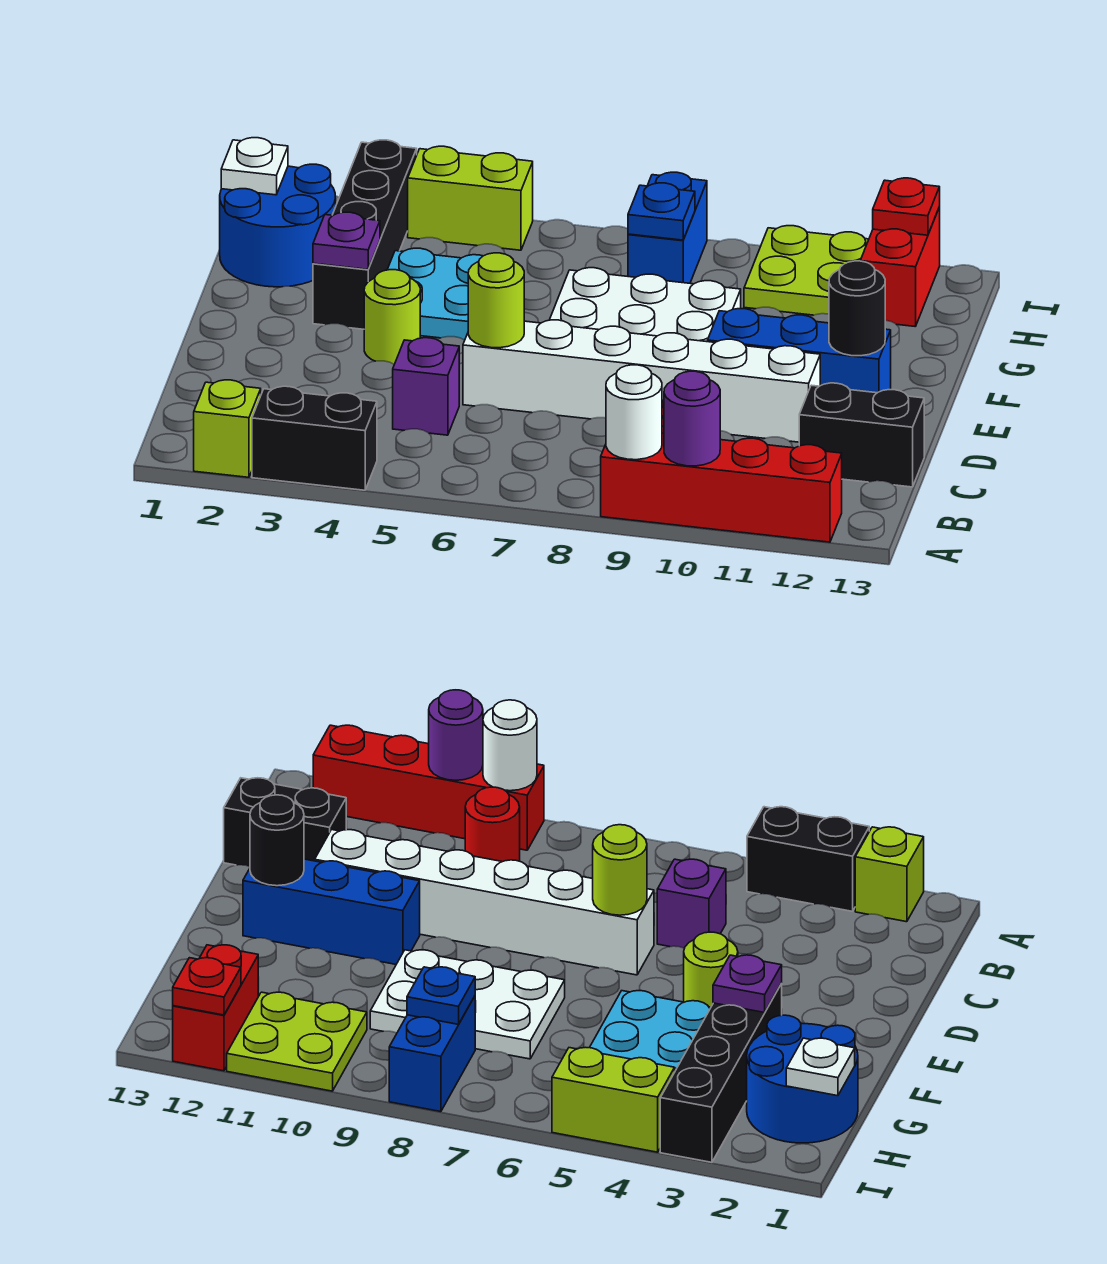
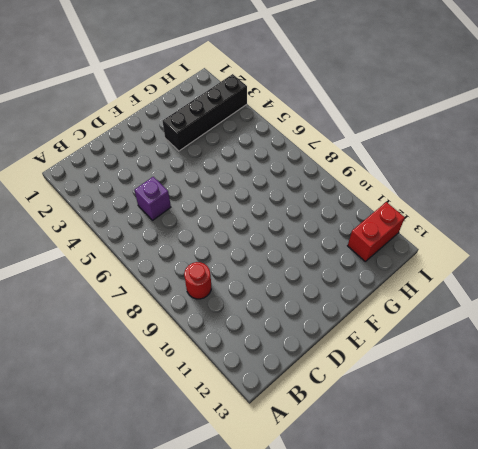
none -> lime 1x1 brick [194,380,261,477]
none -> black 1x2 brick [252,386,377,490]
none -> red 1x4 brick [601,433,842,542]

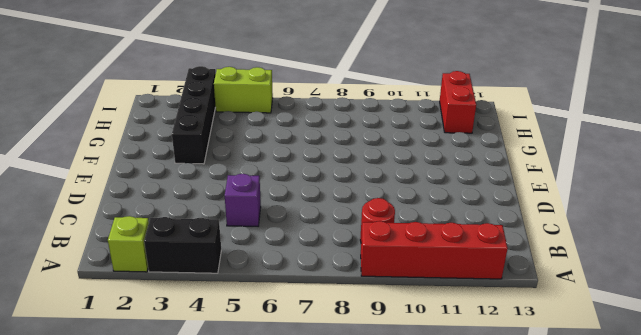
none -> black 1x2 brick [799,383,924,487]
none -> white 1x6 brick [463,320,820,442]
none -> lime 1x1 round brick [364,270,420,364]

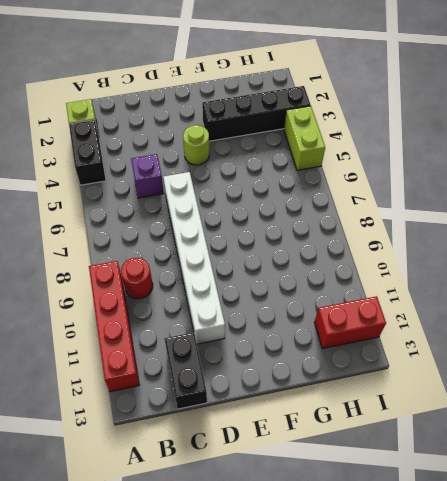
none -> blue 1x3 brick [707,309,891,393]
none -> cyan 2x2 plate [387,248,483,340]
none -> white 2x3 plate [550,268,741,342]

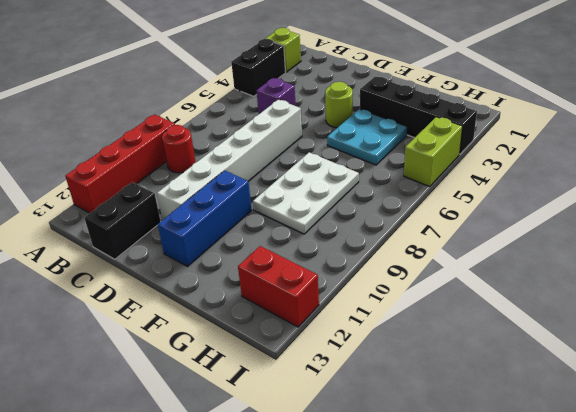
none -> blue 2x2 round brick [220,164,336,287]
none -> blue 1x2 brick [628,172,707,283]
none -> lime 2x2 plate [744,226,869,315]

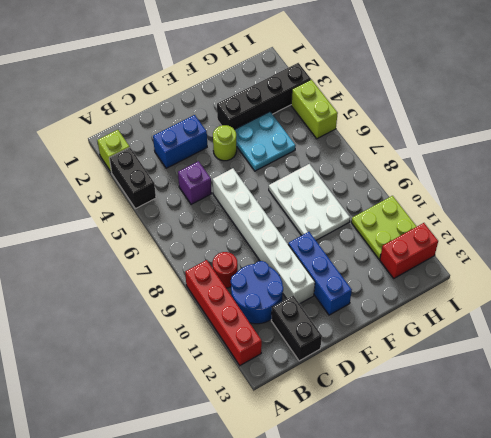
blue 2x2 round brick [231,261,283,324] -> blue 2x2 round brick moved to [220,164,336,287]
blue 1x2 brick [153,115,207,168] -> blue 1x2 brick moved to [628,172,707,283]
none -> white 1x1 round brick [606,365,662,460]
none -> purple 1x1 round brick [664,371,720,466]
none -> lime 1x1 round brick [468,253,524,348]

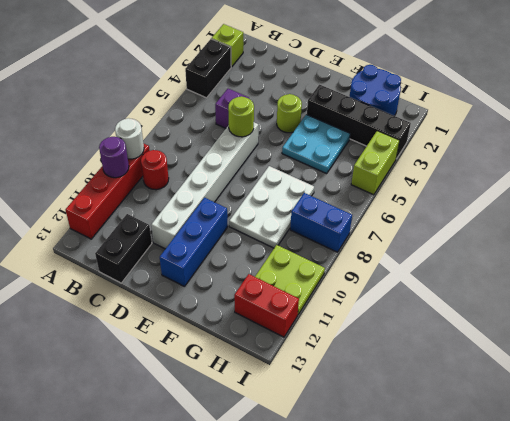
none -> black 1x1 round brick [829,261,885,356]
none -> purple 1x1 plate [313,212,380,269]
none -> white 1x1 plate [221,138,288,195]

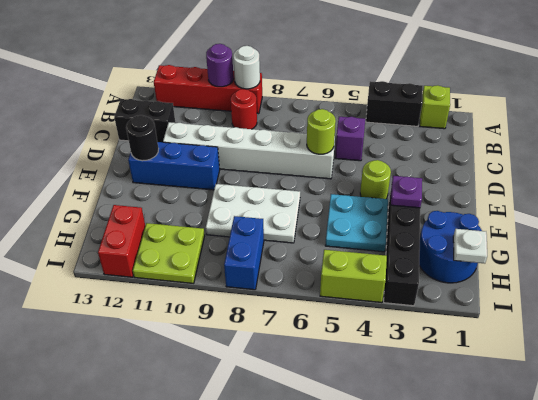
none -> blue 1x1 plate [628,183,695,240]
none -> red 1x1 plate [873,178,940,235]

